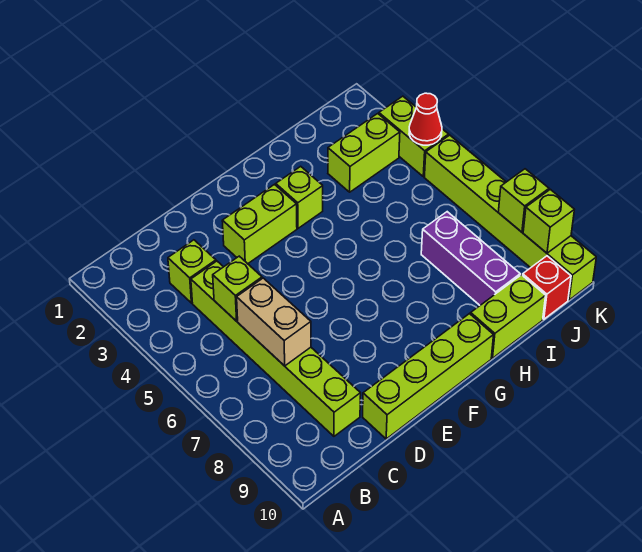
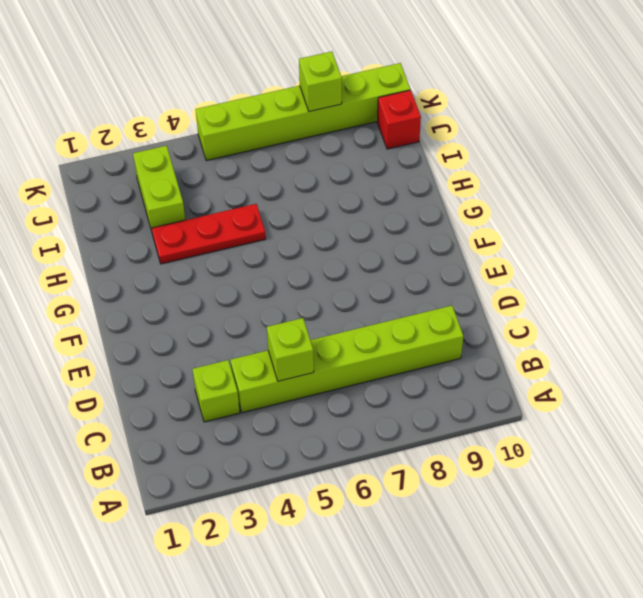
red 1x3 plate [152,204,266,264] -> none
none -> lime 1x4 brick [363,314,494,439]
none -> lime 1x2 brick [222,185,297,264]
none -> lime 1x1 brick [276,166,323,228]

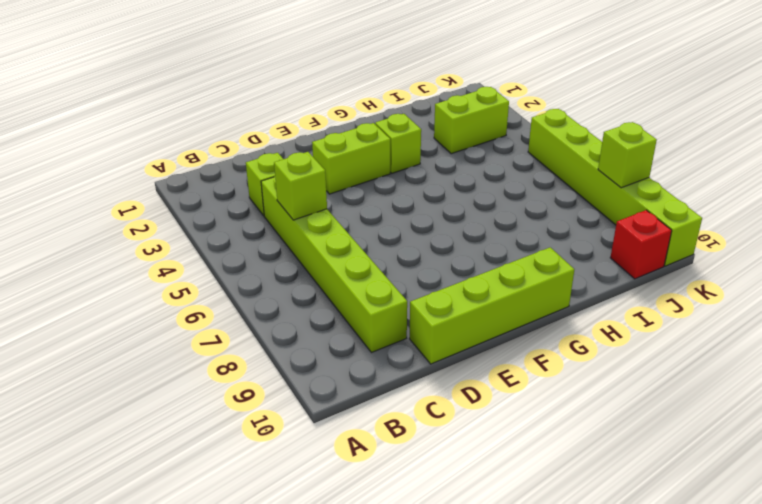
none -> lime 1x2 brick [471,275,546,358]
none -> purple 1x3 brick [421,212,520,305]
none -> lime 1x2 brick [379,96,449,177]

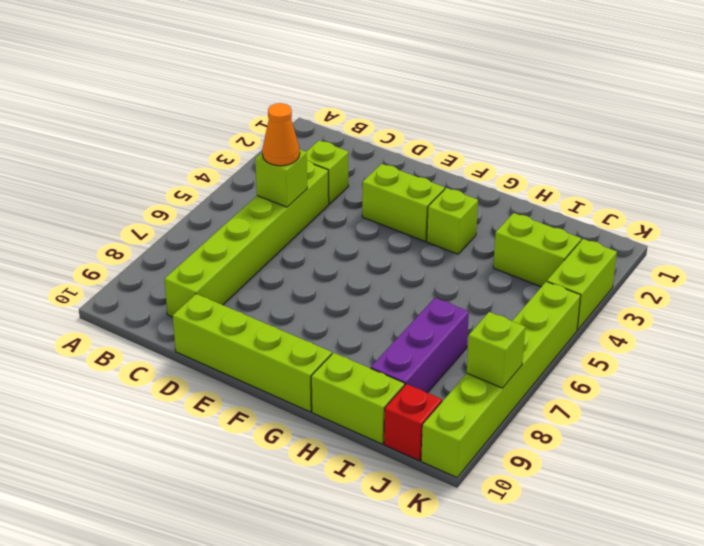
orange 1x1 cone [262,103,300,166] -> none
none -> tan 1x2 brick [237,278,311,366]
none -> red 1x1 cone [409,93,442,145]
none -> lime 1x1 brick [523,189,574,253]

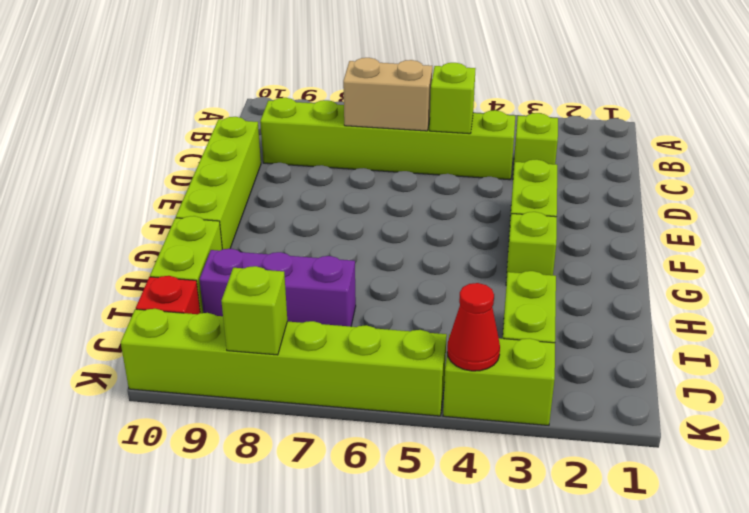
none -> lime 1x1 brick [523,189,574,253]

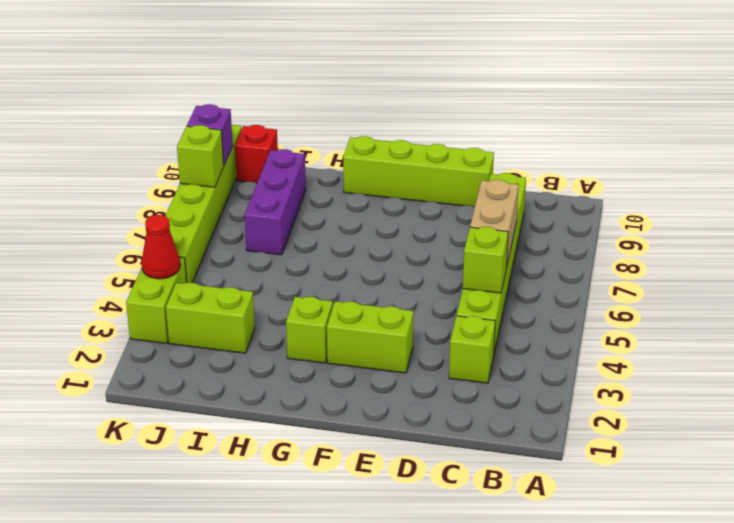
purple 1x1 brick [187,104,233,165] -> lime 1x1 brick [523,189,574,253]
none -> lime 1x2 brick [471,275,546,358]

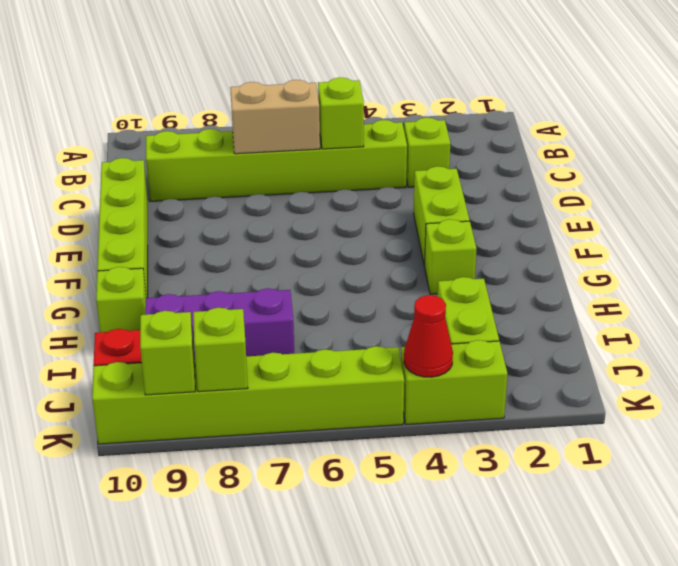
lime 1x1 brick [96,267,146,332] -> lime 1x2 brick [471,275,546,358]

